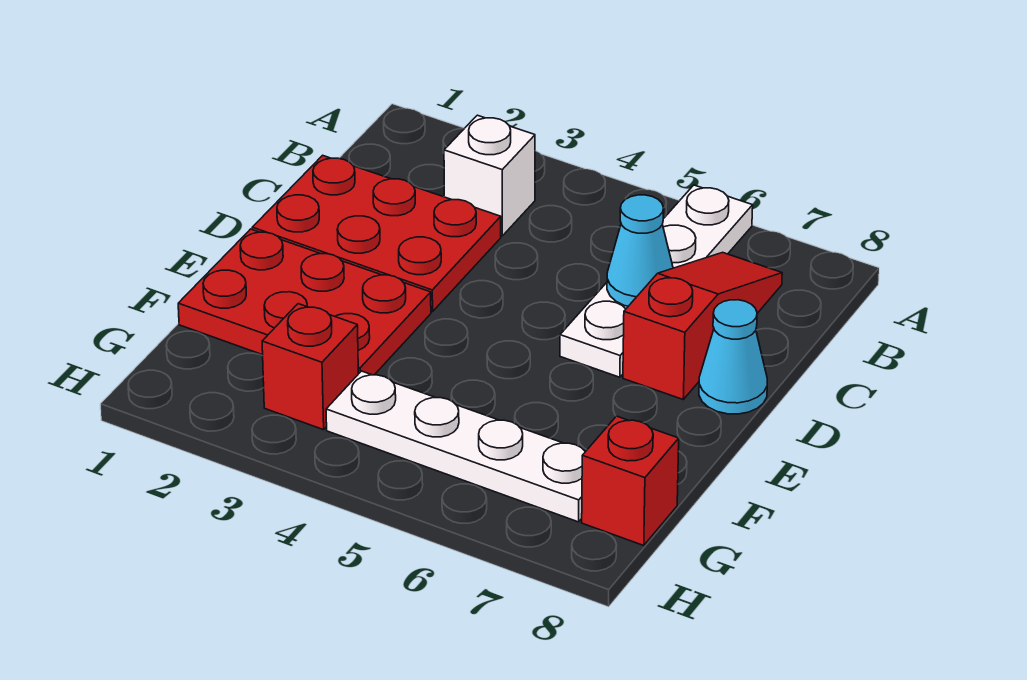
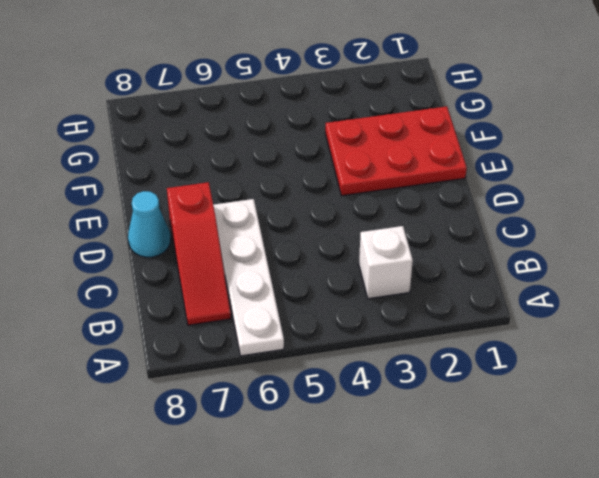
none -> red 2x3 plate [252,155,501,312]
none -> red 1x1 brick [262,304,358,430]

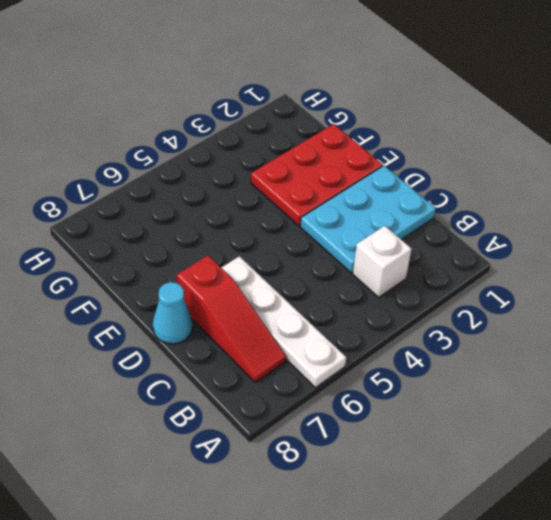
cyan 2x3 plate [300,166,436,273] -> red 2x3 plate [252,155,501,312]
none -> red 1x1 brick [262,304,358,430]
none -> white 1x4 plate [326,371,586,522]

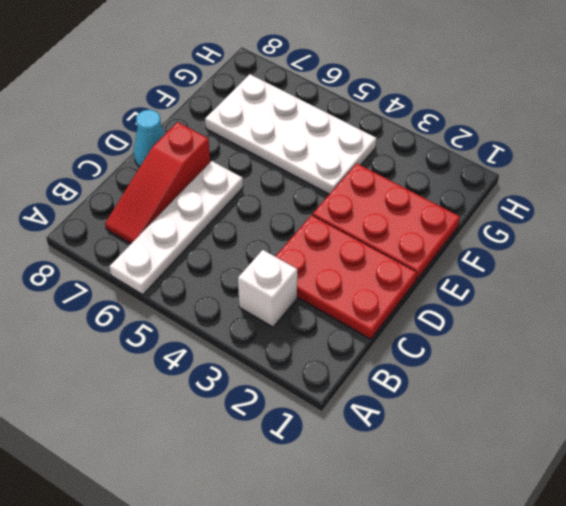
white 2x4 plate [205,74,376,194] -> white 1x4 plate [326,371,586,522]
none -> red 1x1 brick [262,304,358,430]
none -> red 1x1 brick [582,416,679,546]

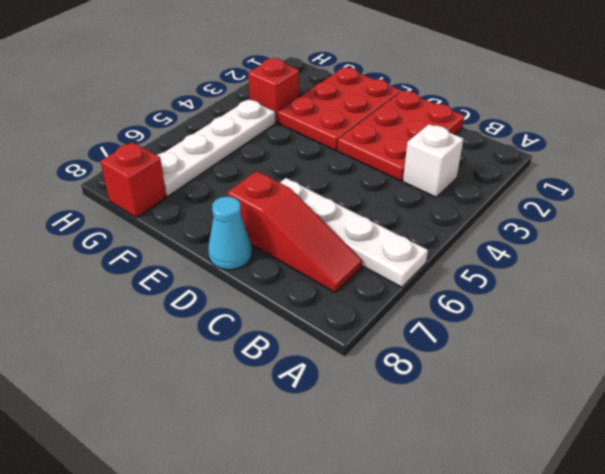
none -> cyan 1x1 cone [607,195,673,306]

